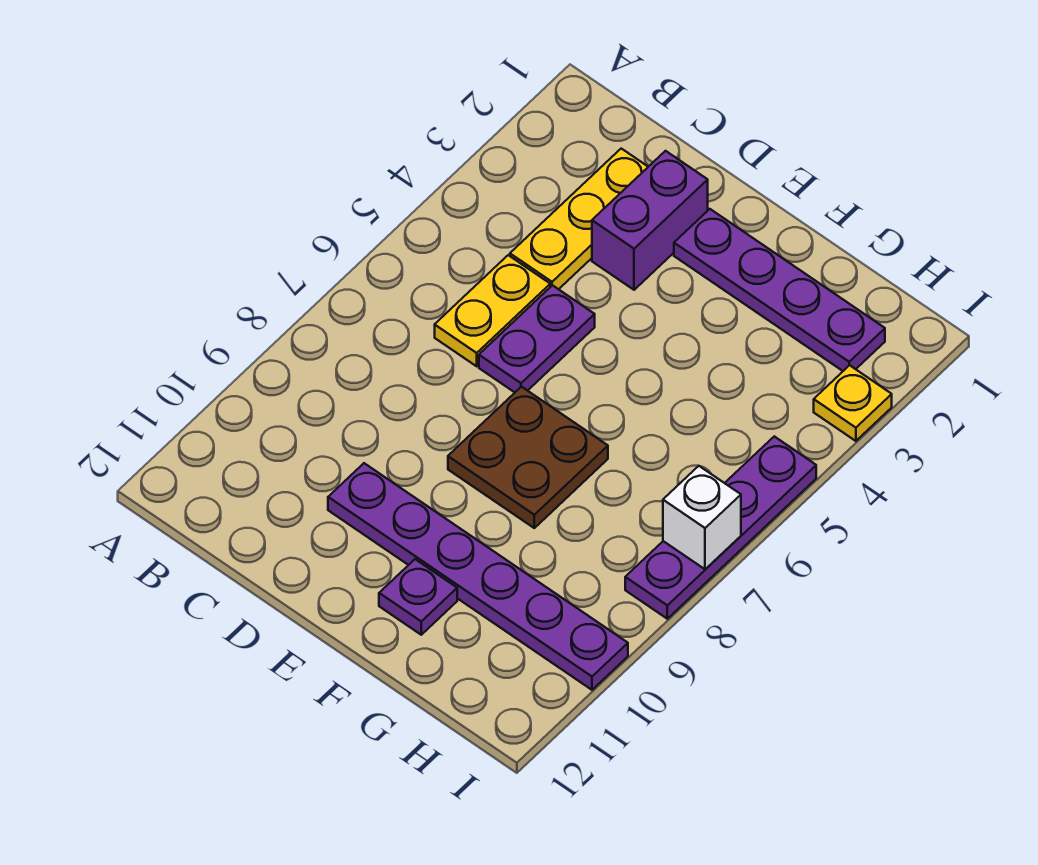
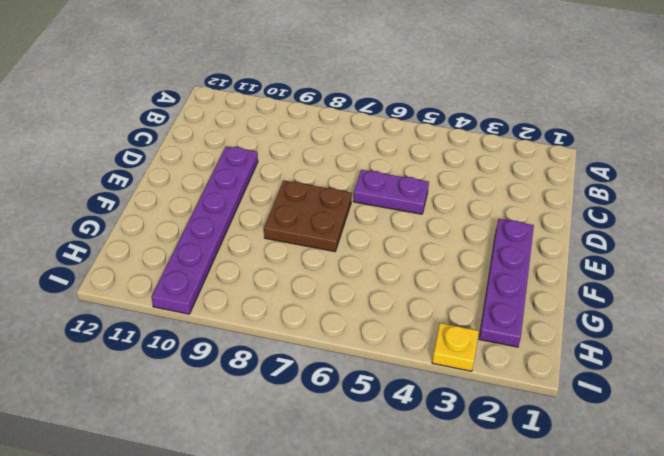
none -> yellow 1x3 plate [510,149,648,289]
none -> yellow 1x2 plate [435,255,550,366]

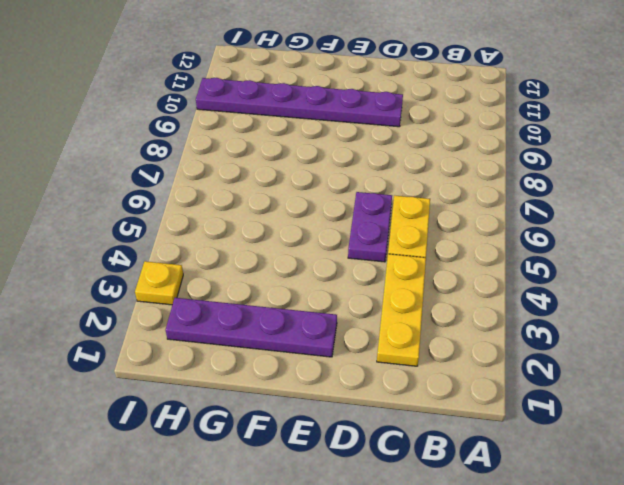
none -> purple 1x2 brick [592,151,708,290]
none -> brown 2x2 plate [448,387,608,528]

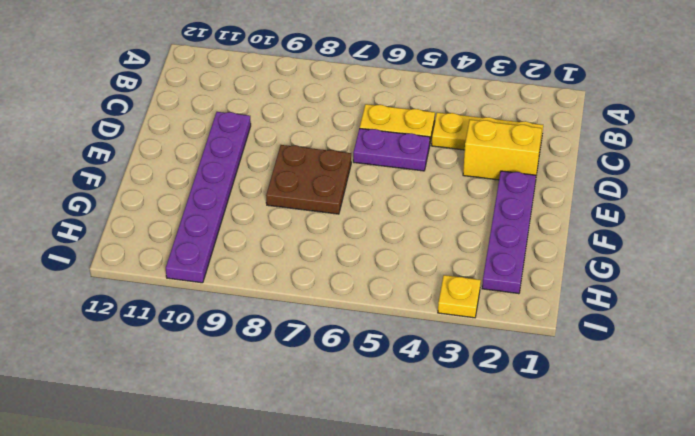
yellow 1x2 brick [463,120,542,180] -> purple 1x2 brick [592,151,708,290]
none -> purple 1x1 plate [379,559,457,635]
none -> purple 1x4 plate [625,436,816,619]

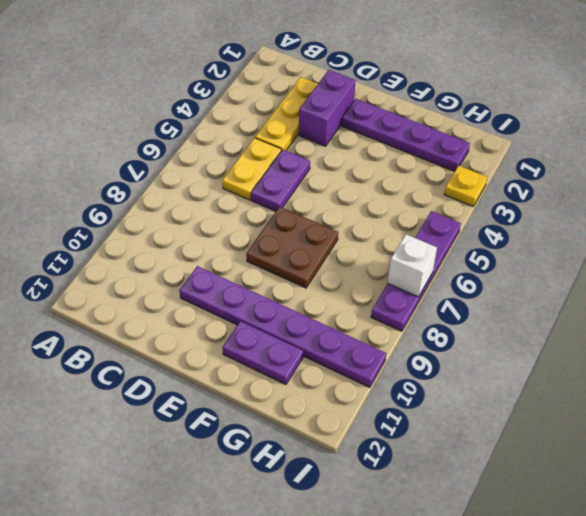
purple 1x2 plate [223,321,303,385] -> purple 1x1 plate [379,559,457,635]

